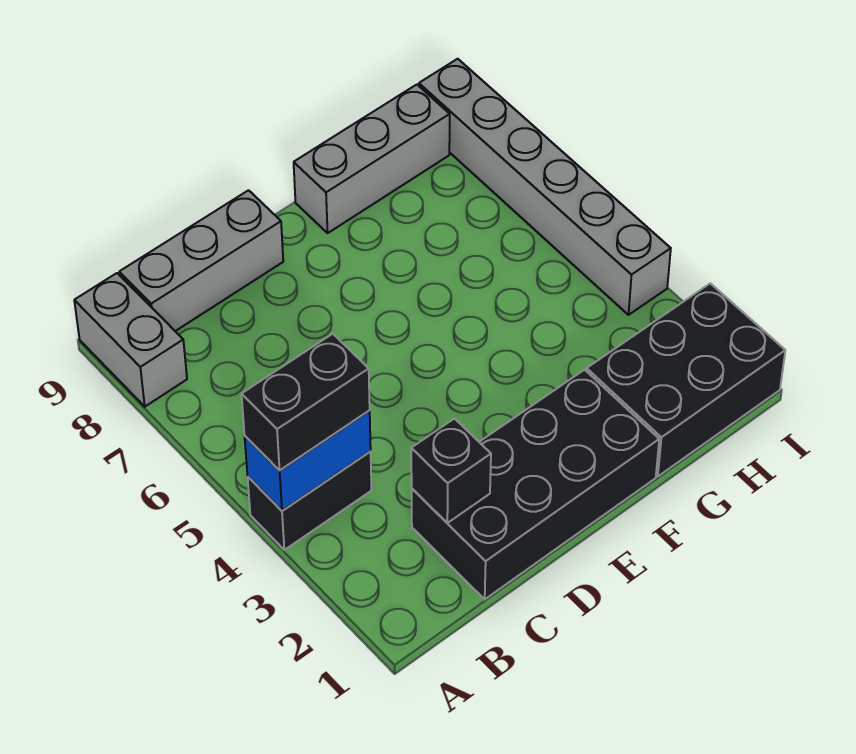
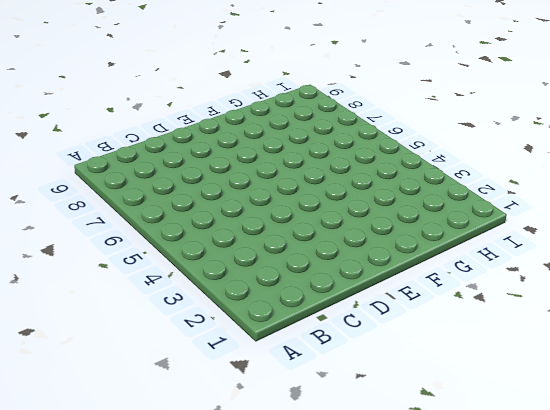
none -> black 1x2 brick [248,452,372,550]
none -> grey 1x2 brick [74,273,187,407]

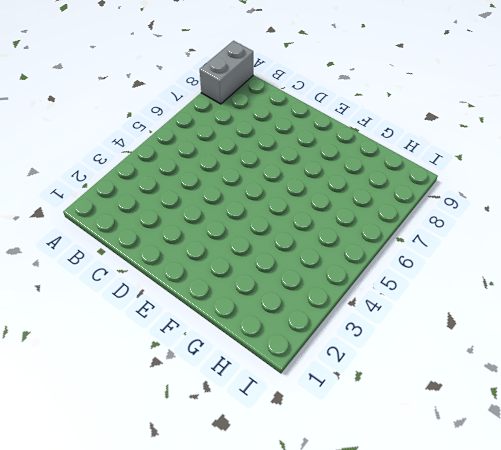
none -> black 1x2 brick [248,452,372,550]
none -> grey 1x3 brick [119,190,283,331]

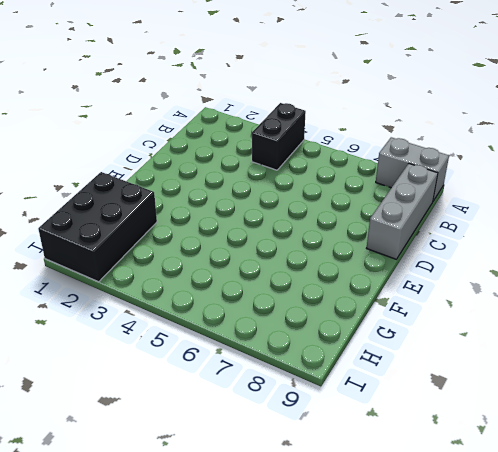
none -> black 2x4 brick [412,370,659,599]
none -> grey 1x3 brick [294,85,450,233]

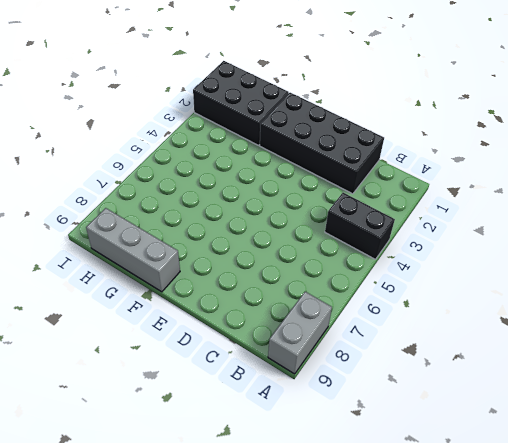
none -> grey 1x3 brick [119,190,283,331]
none -> grey 1x6 brick [419,59,671,315]

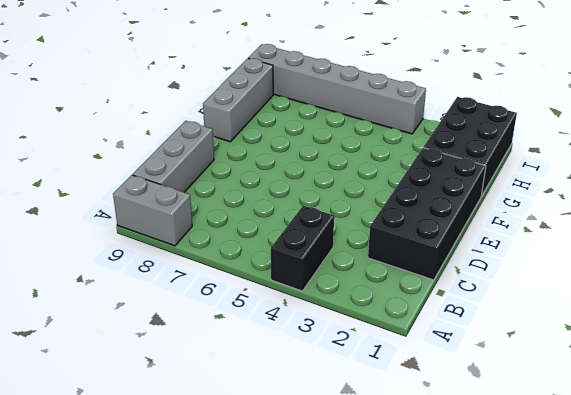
none -> blue 1x2 brick [245,411,371,511]
none -> black 1x1 brick [411,419,491,523]

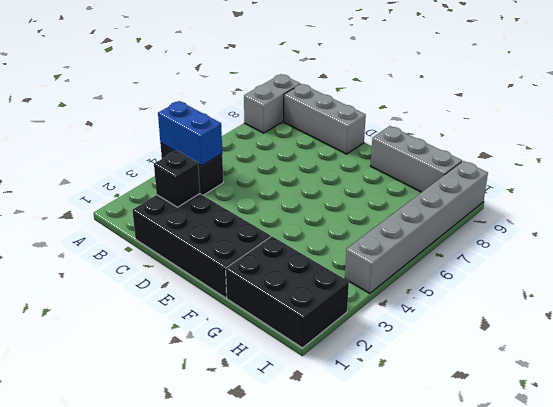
none -> black 1x2 brick [242,334,370,470]

